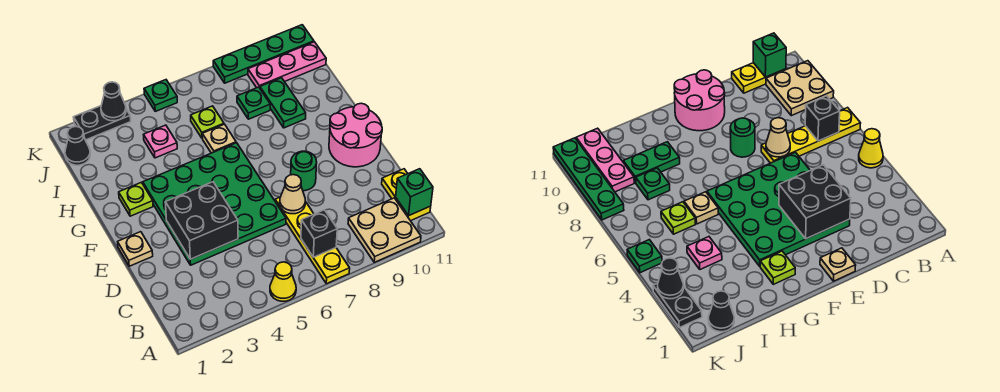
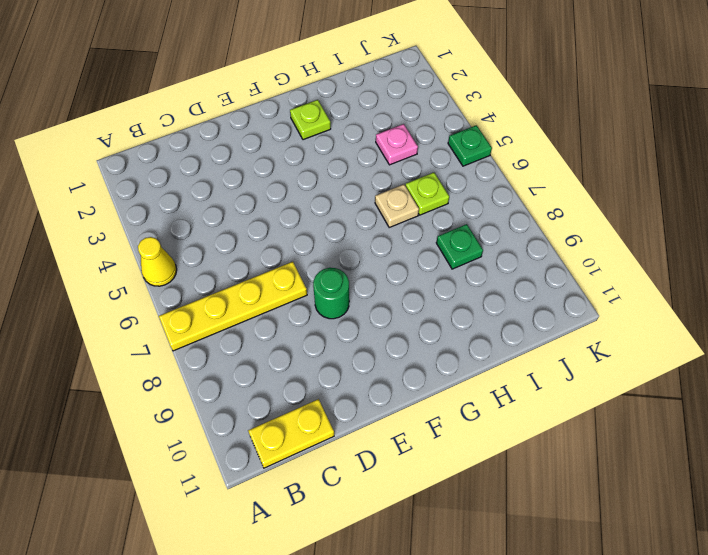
none -> tan 2x2 plate [348,198,421,262]
none -> green 4x4 plate [143,143,286,265]
none -> tan 1x1 plate [118,232,153,266]

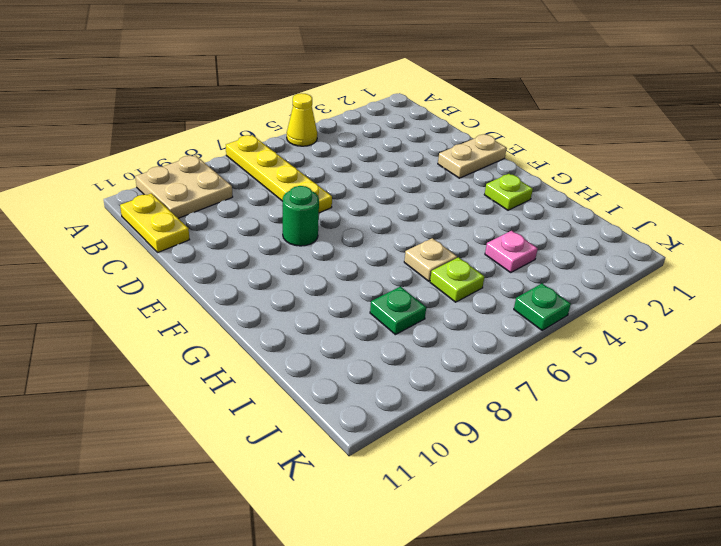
tan 1x2 plate [438,134,507,178] -> tan 1x1 plate [118,232,153,266]
none -> green 4x4 plate [143,143,286,265]
none -> pink 2x2 round brick [329,103,382,167]
none -> green 1x2 plate [260,78,306,128]

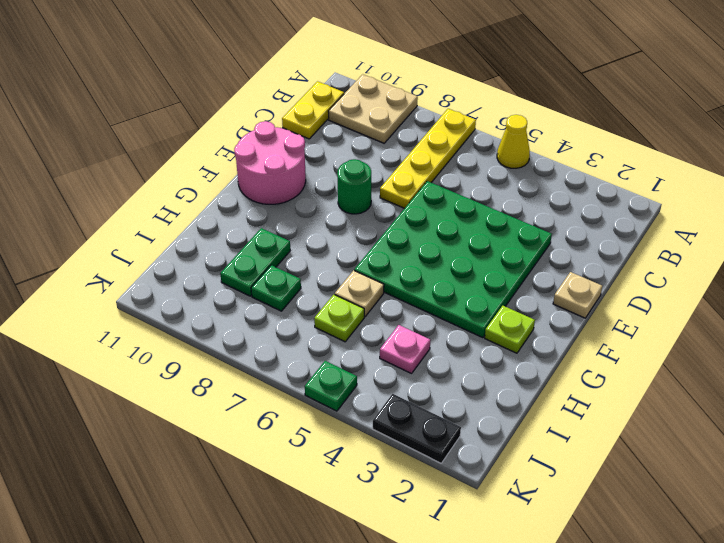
none -> black 1x1 cone [65,127,90,165]
none -> pink 1x3 plate [248,42,326,88]
none -> green 1x4 plate [213,25,314,83]

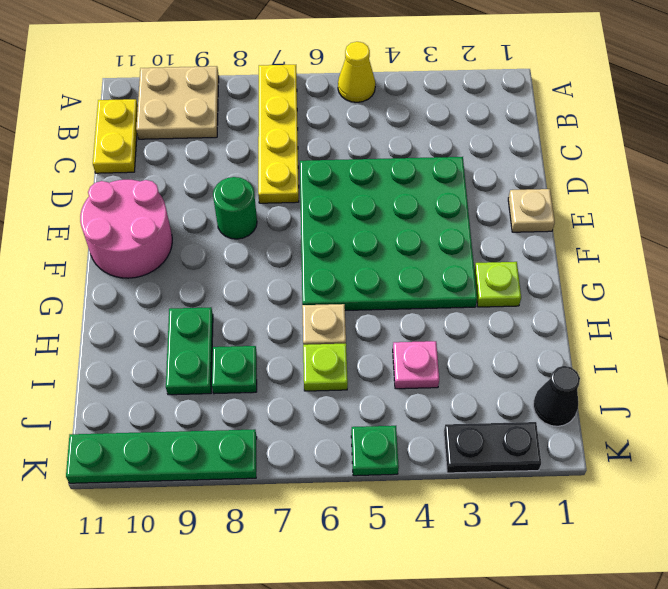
none -> pink 1x3 plate [248,42,326,88]
none -> black 1x1 brick [301,210,337,257]
none -> green 1x1 brick [396,169,433,216]

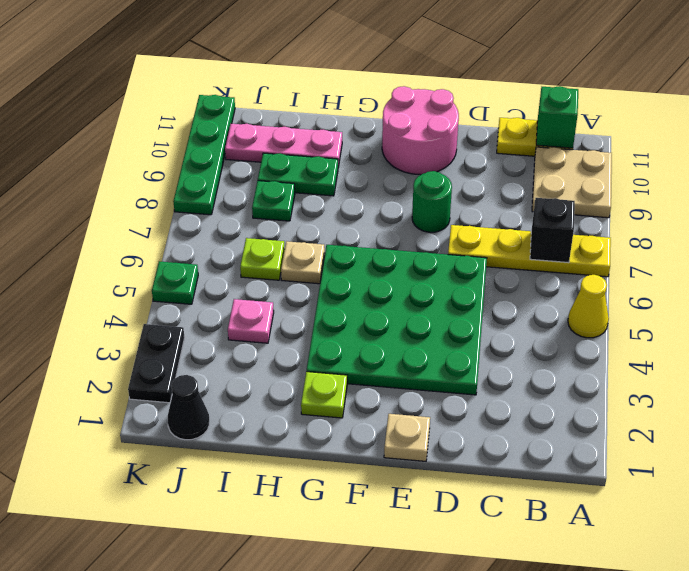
pink 1x3 plate [225,124,342,167] -> pink 1x3 plate turned to [248,42,326,88]
none -> black 2x2 brick [165,182,238,259]
none -> tan 1x1 cone [280,175,305,214]
none -> black 1x1 cone [101,82,126,121]

